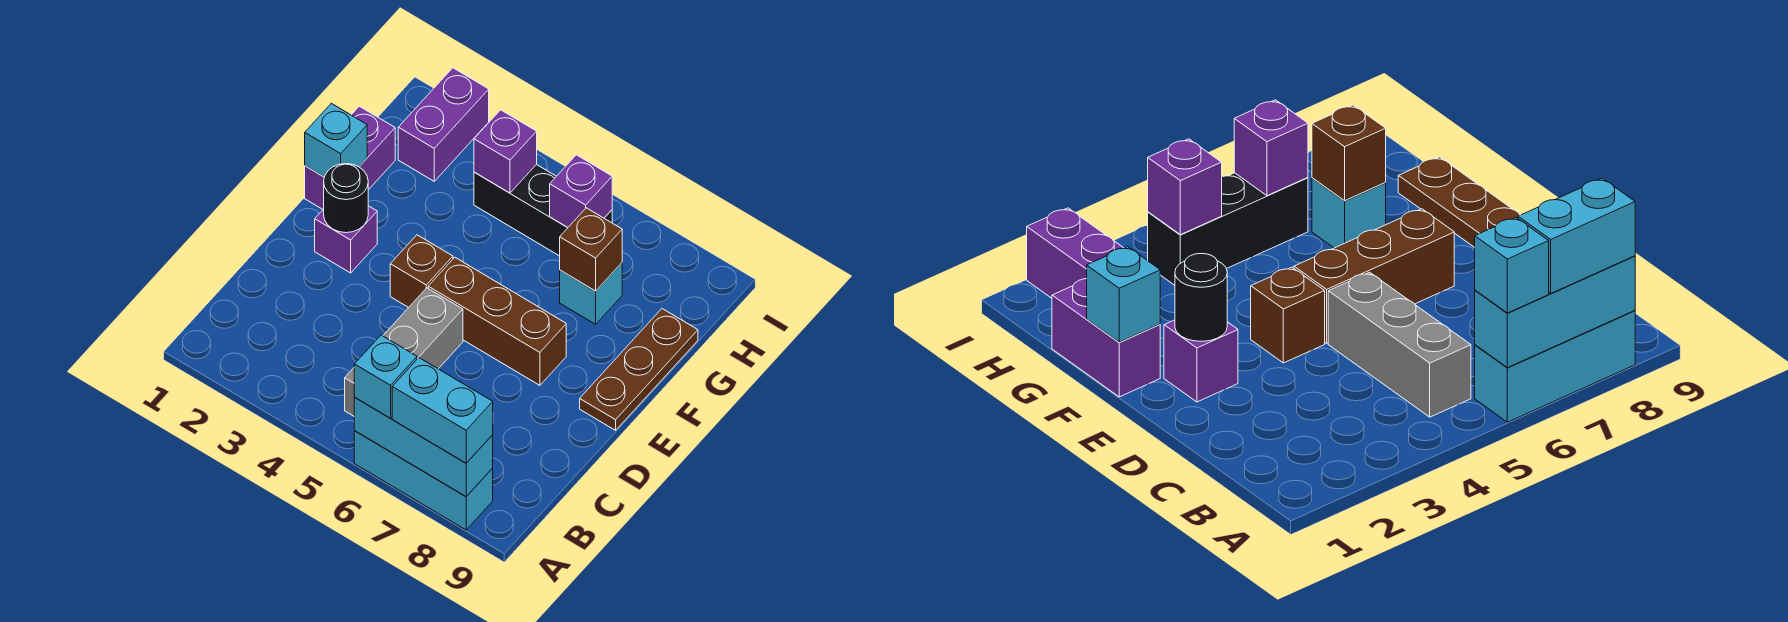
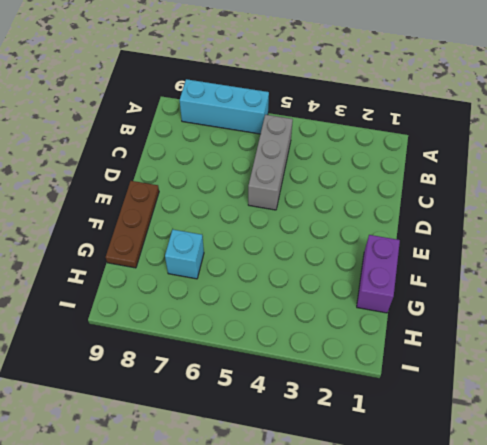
none -> purple 1x1 brick [315,206,377,273]
none -> brown 1x1 brick [390,235,453,308]
none -> brown 1x3 brick [428,257,566,385]

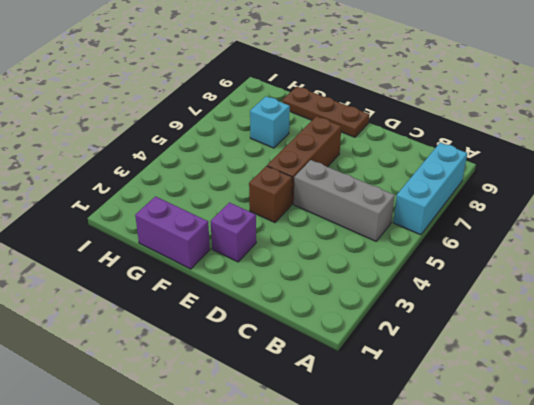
none -> purple 1x2 brick [398,68,489,181]
none -> black 1x3 brick [474,164,612,256]
none -> cyan 1x3 brick [354,398,493,497]

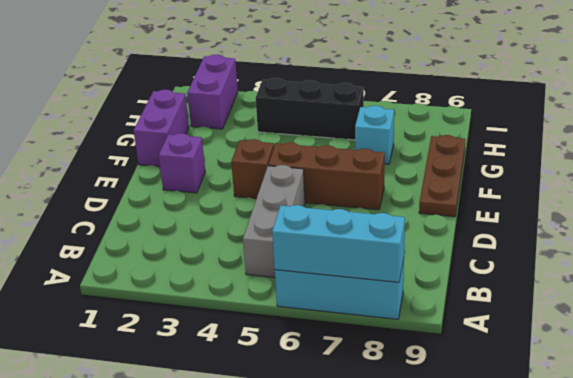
none -> black 1x1 round brick [324,164,368,233]
none -> cyan 1x1 brick [305,103,367,177]
none -> brown 1x1 brick [560,208,622,291]

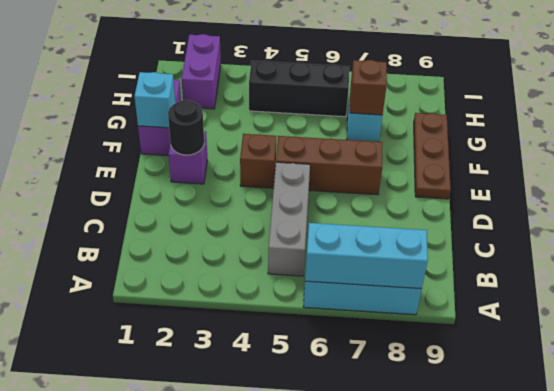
none -> purple 1x1 brick [474,110,537,193]
none -> purple 1x1 brick [550,155,612,228]
none -> cyan 1x1 brick [354,335,417,418]

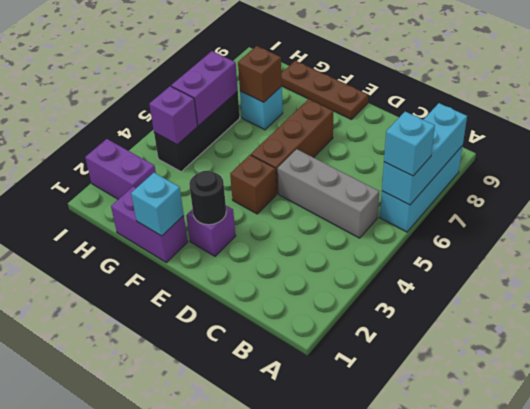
purple 1x2 brick [171,51,238,126] -> purple 1x1 brick [550,155,612,228]
none -> cyan 1x2 brick [392,358,493,463]

